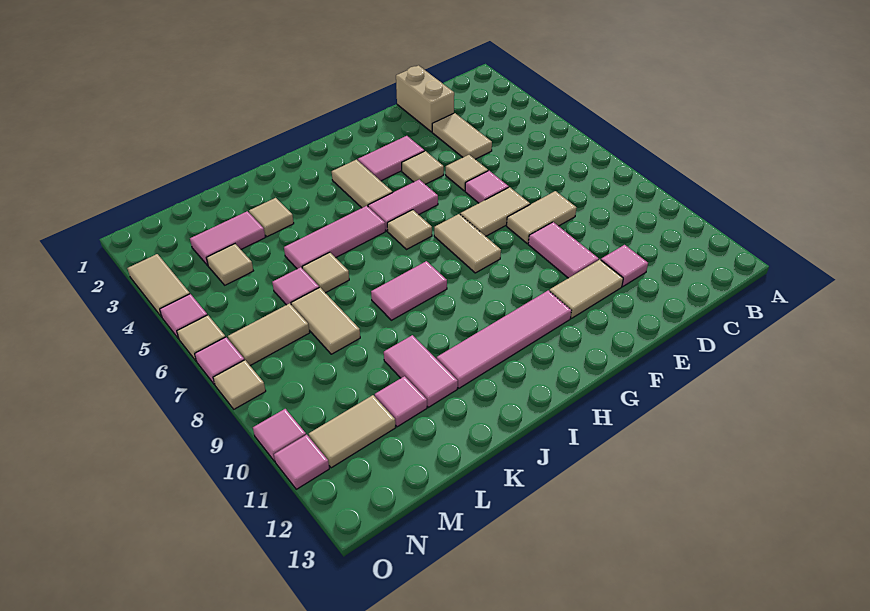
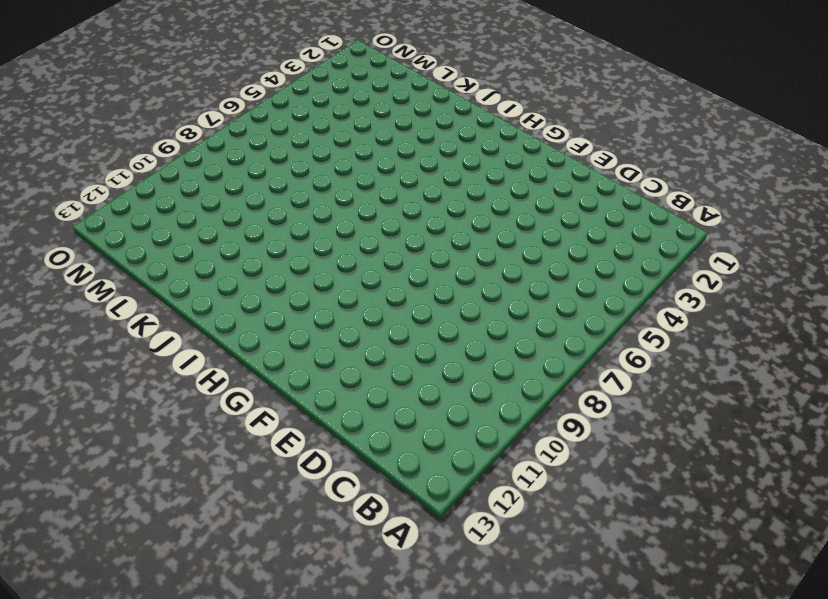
none -> tan 1x2 brick [396,65,454,132]
none -> tan 1x2 tile [432,113,492,159]
none -> tan 1x2 tile [507,191,577,244]
none -> pink 1x1 tile [601,245,648,287]

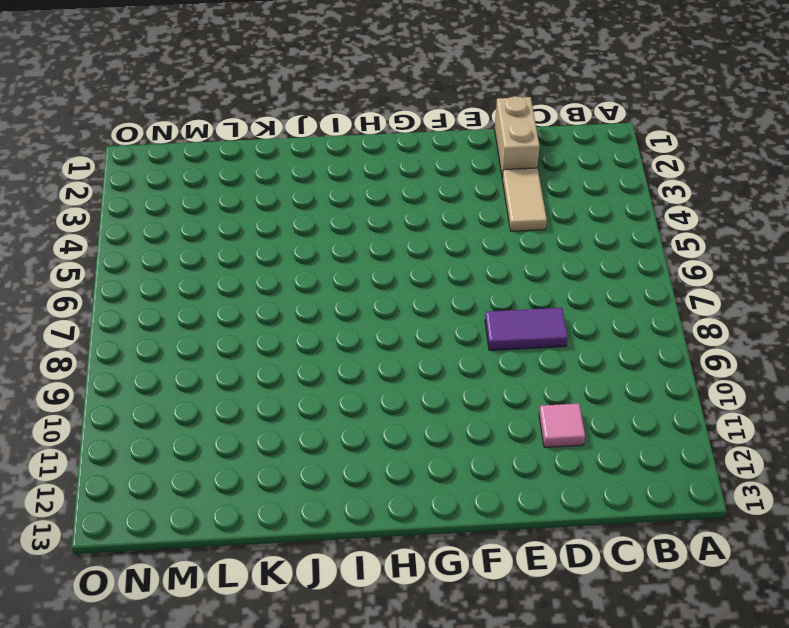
purple 1x2 tile [485,308,568,350] -> tan 1x2 tile [507,191,577,244]
none -> tan 1x1 tile [446,155,488,191]
none -> pink 1x1 tile [465,171,509,203]
none -> tan 1x2 tile [460,187,530,236]
none -> pink 1x2 tile [528,222,599,278]

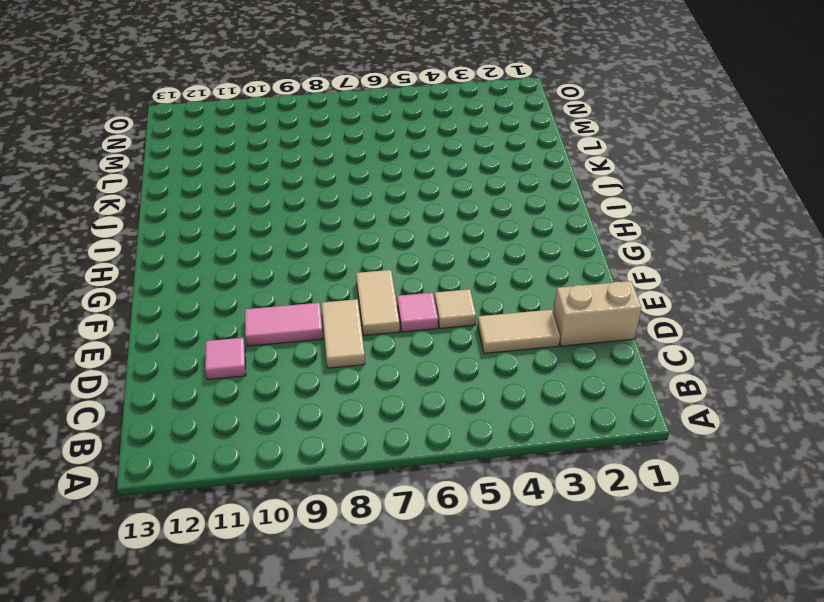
none -> tan 1x2 tile [549,260,623,318]
none -> pink 1x2 tile [358,136,424,181]
none -> tan 1x1 tile [402,151,444,184]
none -> pink 1x2 tile [368,179,438,231]

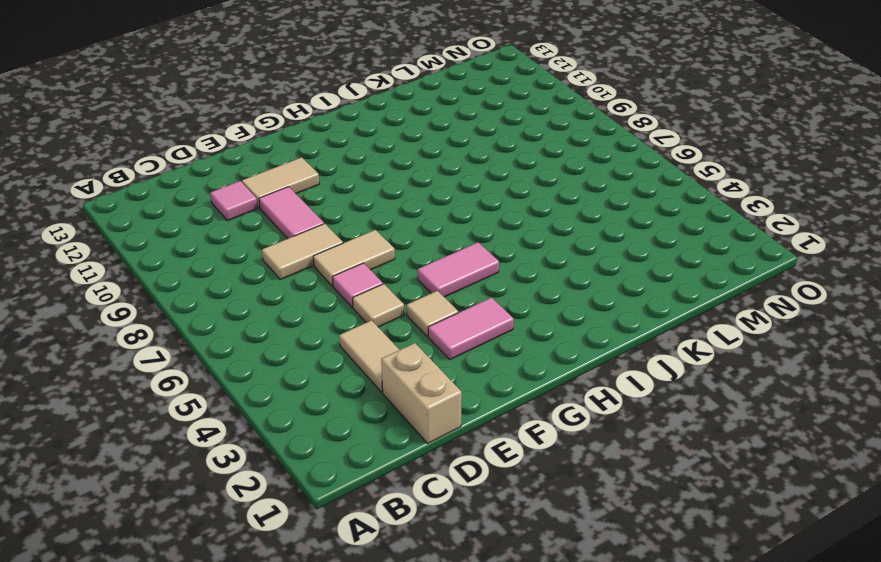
none -> tan 1x2 tile [434,214,501,273]
none -> pink 1x4 tile [437,290,571,388]
none -> tan 1x2 tile [332,159,393,208]
none -> tan 1x1 tile [387,210,432,249]

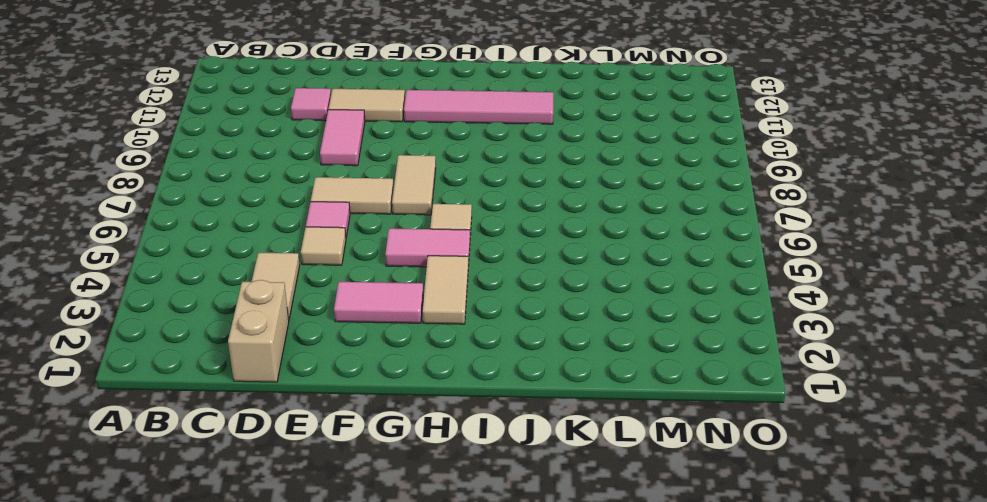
none -> tan 1x2 tile [507,191,577,244]
none -> tan 1x1 tile [402,151,444,184]
none -> pink 1x3 tile [284,206,385,269]
none -> pink 1x2 tile [371,261,447,320]

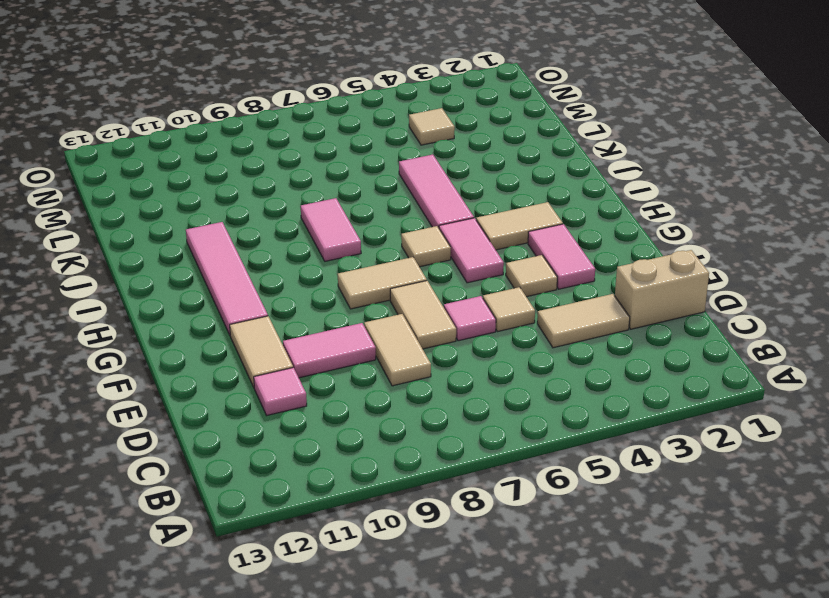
none -> tan 1x1 tile [249,198,294,237]
none -> tan 1x1 tile [302,252,349,293]
none -> pink 1x2 tile [384,335,458,407]
none -> pink 1x2 tile [190,211,265,266]

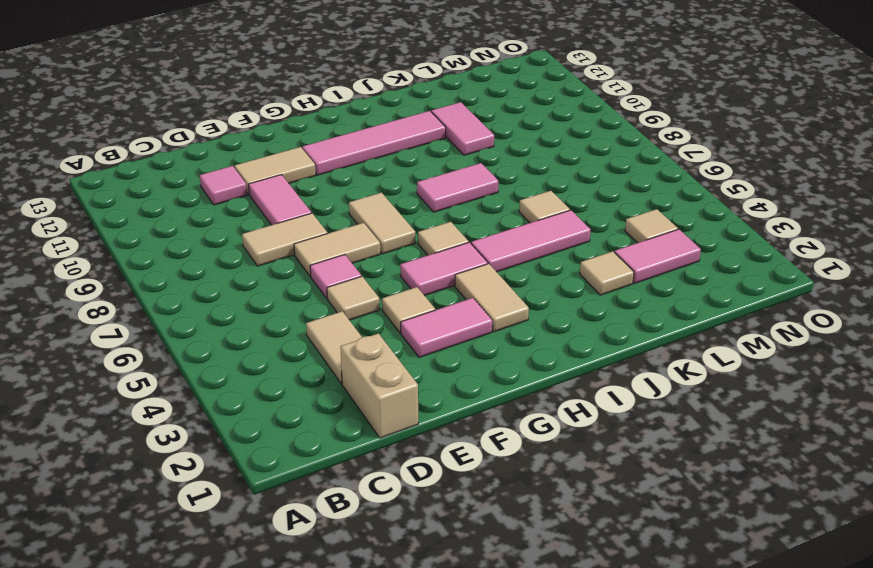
none -> pink 1x1 tile [272,267,319,305]
none -> tan 1x2 tile [291,287,360,354]
none -> pink 1x1 tile [375,376,427,427]
none -> tan 1x2 tile [228,303,310,366]

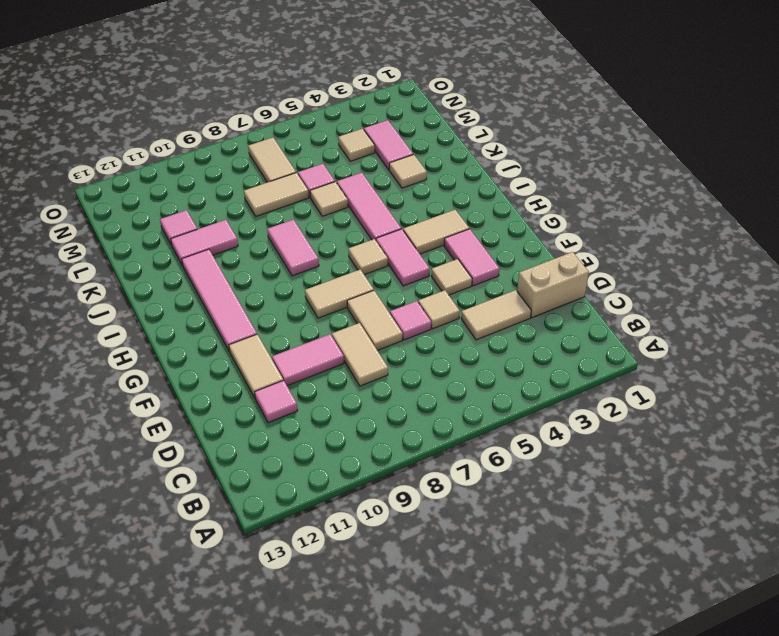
none -> tan 1x2 tile [309,395,396,468]
none -> tan 1x2 tile [127,254,190,317]
none -> pink 1x1 tile [160,294,207,339]
none -> tan 1x1 tile [177,315,225,362]

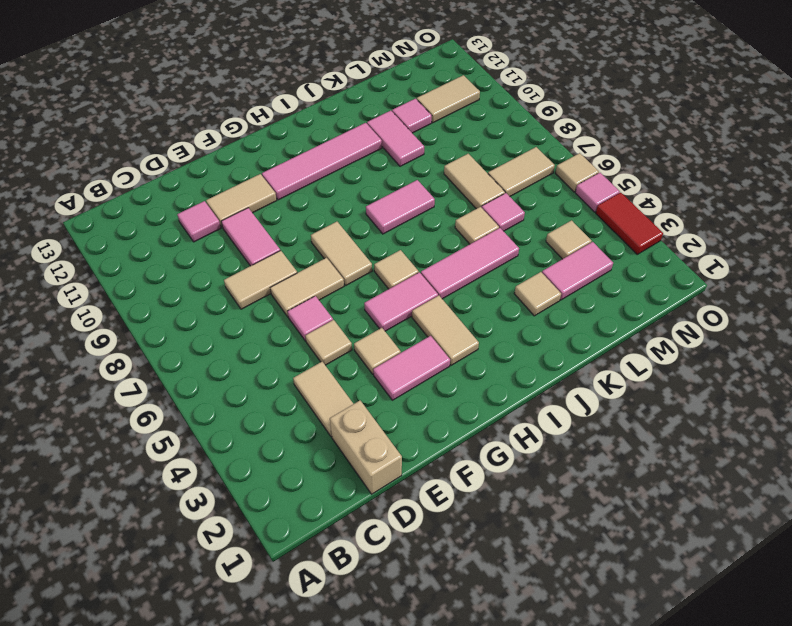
red 1x2 tile [596,193,663,254] -> tan 1x2 tile [127,254,190,317]
none -> pink 1x1 tile [195,337,244,385]
none -> tan 1x1 tile [213,360,266,409]
none -> pink 1x1 tile [253,409,306,461]
none -> pink 1x1 tile [274,435,329,489]

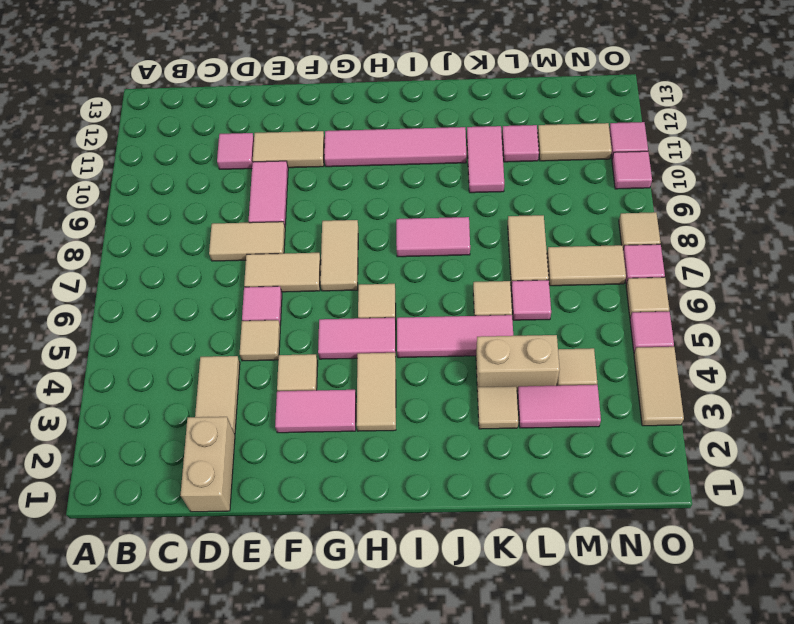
tan 1x2 brick [476,335,560,391] -> none

